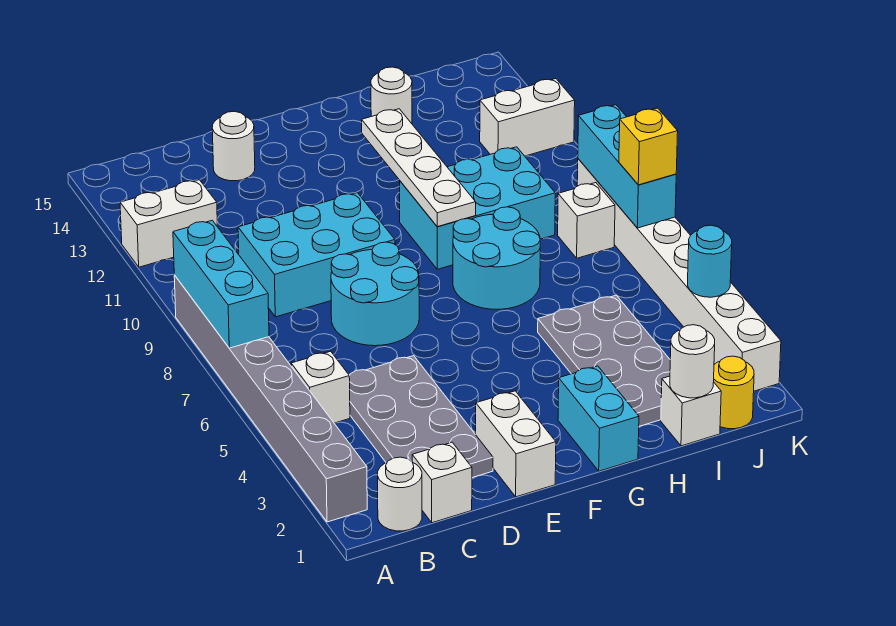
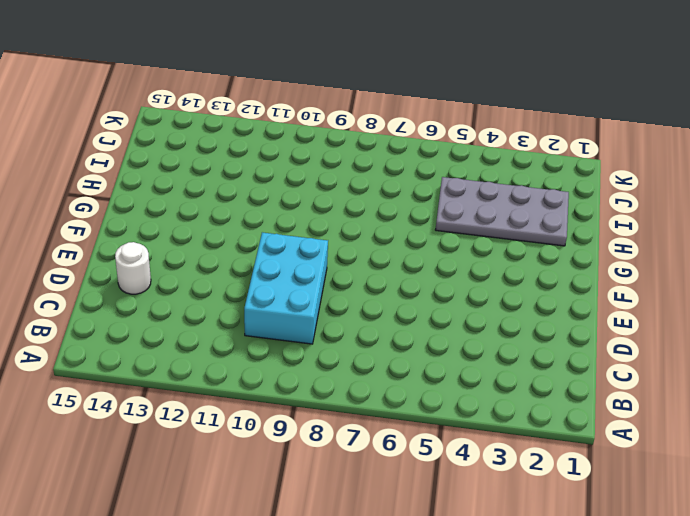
none -> grey 1x8 brick [174,275,367,522]
none -> white 1x2 brick [120,180,217,267]
none -> white 1x1 round brick [378,457,422,531]

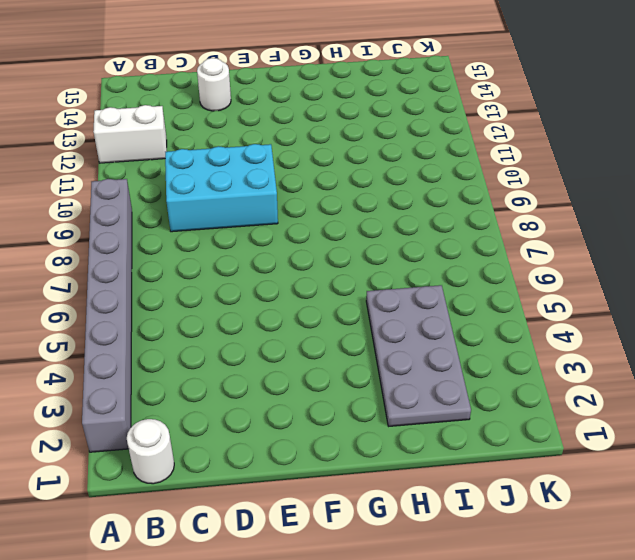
none -> white 1x1 brick [291,351,350,423]
none -> white 1x1 brick [412,442,472,523]
none -> grey 2x4 plate [349,356,493,478]

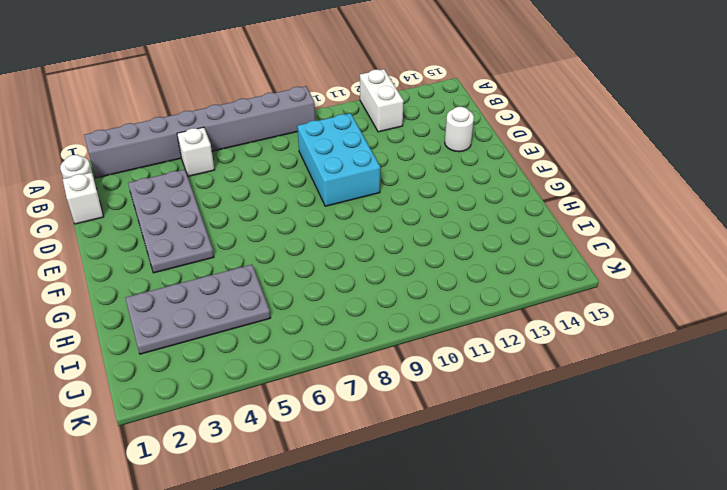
grey 2x4 plate [128,170,214,273] -> grey 2x4 plate turned to [349,356,493,478]
none -> cyan 2x2 round brick [331,242,419,346]
none -> white 1x2 brick [476,391,556,497]
none -> cyan 1x2 brick [558,366,639,471]

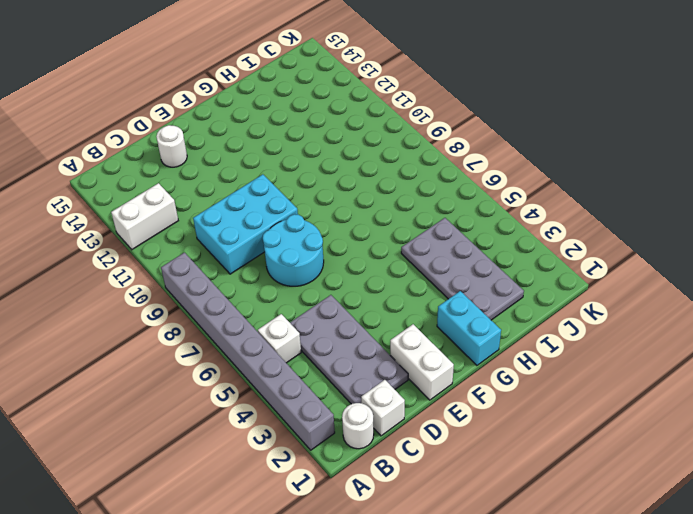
none -> cyan 2x2 round brick [453,207,540,309]
none -> cyan 2x3 brick [400,147,555,269]
none -> white 1x1 round brick [371,67,412,124]

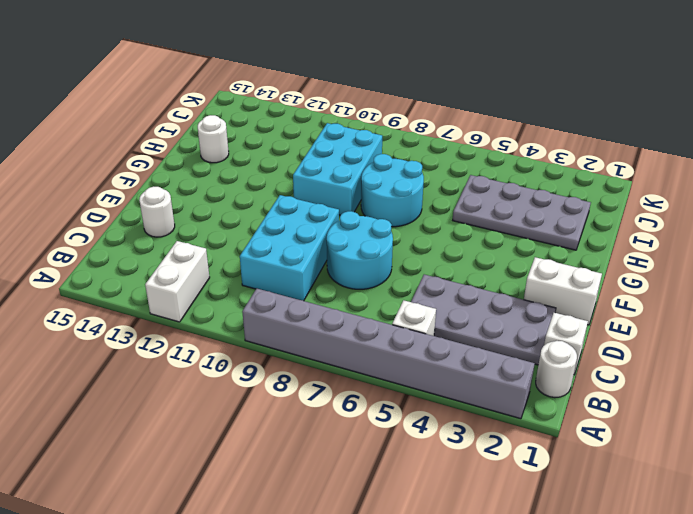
none -> cyan 1x2 brick [558,366,639,471]
none -> white 1x1 brick [661,376,721,446]
none -> yellow 1x1 round brick [714,356,754,429]

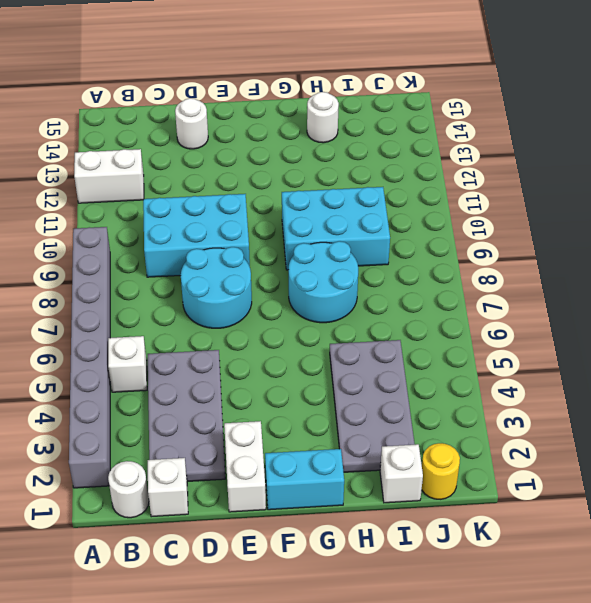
cyan 1x2 brick [265,449,344,510] -> cyan 1x2 brick turned to [558,366,639,471]
none -> white 1x1 brick [558,183,615,258]
none -> white 1x2 brick [480,79,575,156]
none -> white 1x8 brick [577,159,781,391]

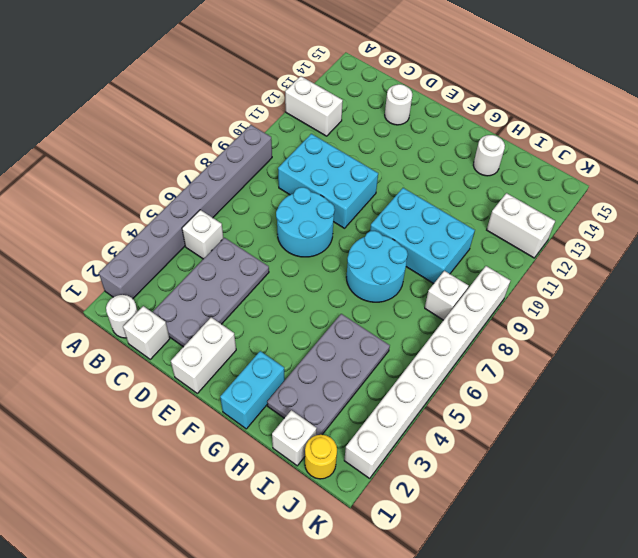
none -> cyan 1x3 brick [173,220,269,348]
none -> white 1x4 plate [362,109,476,227]
none -> white 1x1 round brick [670,325,715,398]

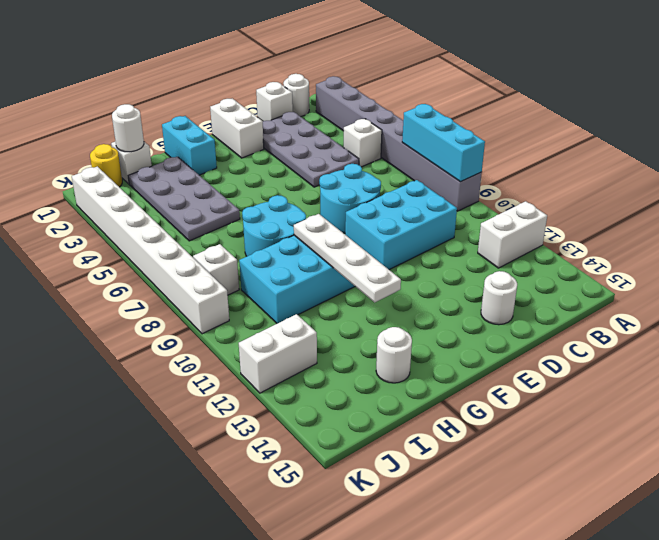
none -> cyan 1x1 round brick [688,225,732,297]
none -> cyan 1x3 brick [578,105,676,228]
none -> yellow 1x1 brick [619,108,678,185]

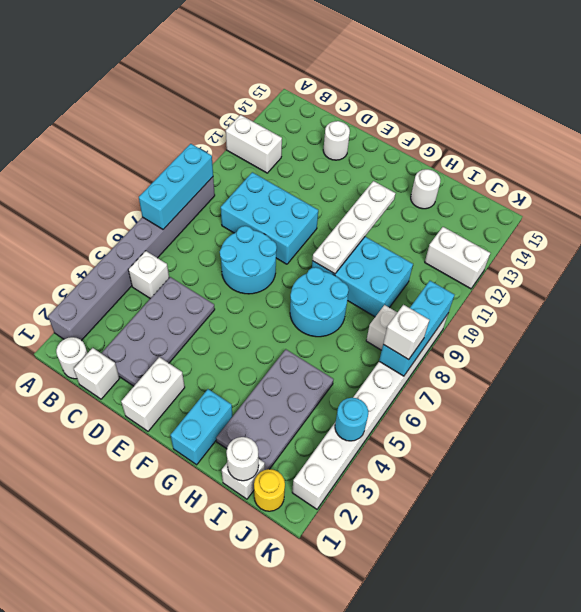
white 1x1 brick [383,305,429,360] -> yellow 1x1 brick [619,108,678,185]

